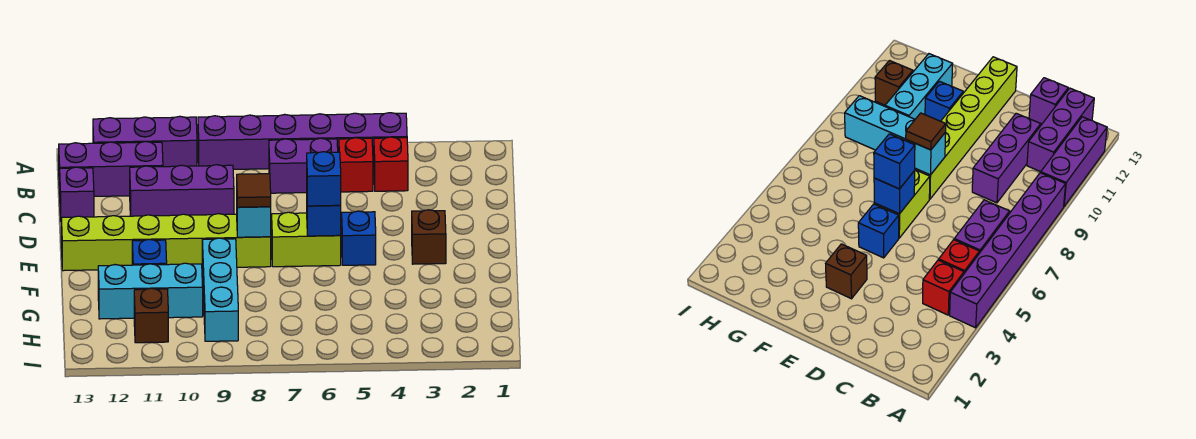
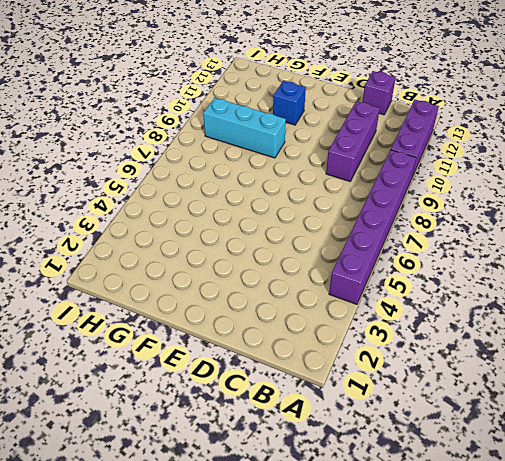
none -> red 1x1 brick [374,137,408,191]
none -> red 1x1 brick [339,138,373,192]
none -> purple 1x2 brick [269,138,338,193]

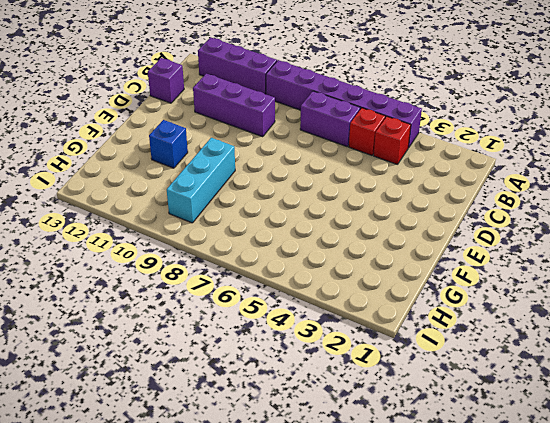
none -> purple 1x3 brick [59,141,163,196]
none -> brown 1x1 brick [412,210,446,264]
none -> blue 1x1 brick [342,211,376,265]

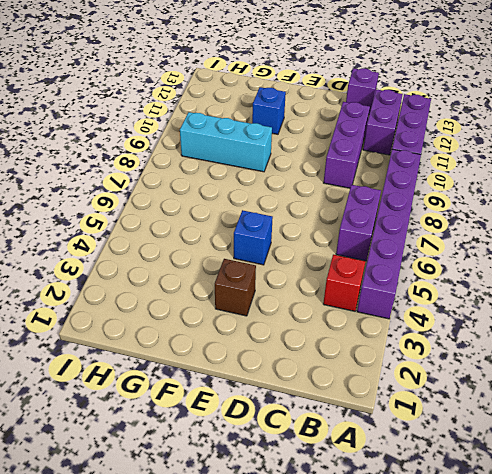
purple 1x2 brick [363,89,403,155] -> purple 1x3 brick [59,141,163,196]
none -> red 1x1 brick [339,138,373,192]
none -> lime 1x2 brick [272,212,341,267]
none -> lime 1x6 brick [61,214,271,271]

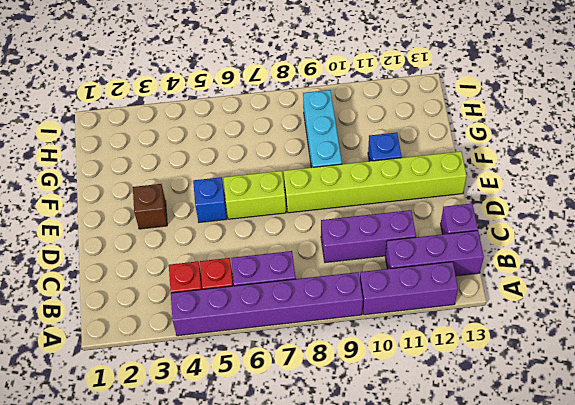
none -> cyan 1x3 brick [98,263,203,319]
none -> brown 1x1 brick [134,288,168,343]
none -> blue 1x1 brick [307,205,341,236]

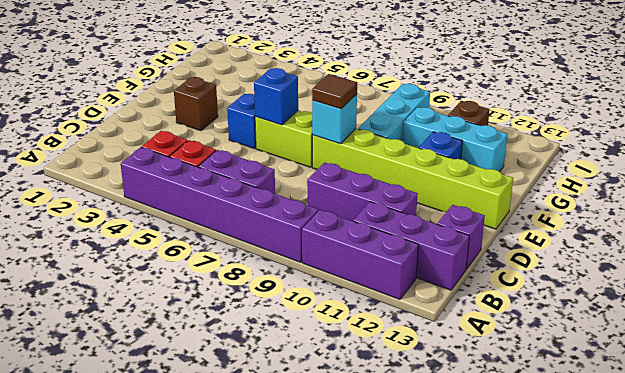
none -> blue 1x1 brick [307,152,341,206]

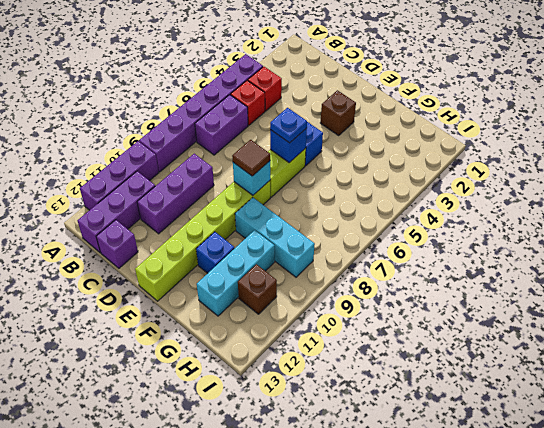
blue 1x1 plate [270,108,307,143] -> blue 1x1 brick [307,152,341,206]

